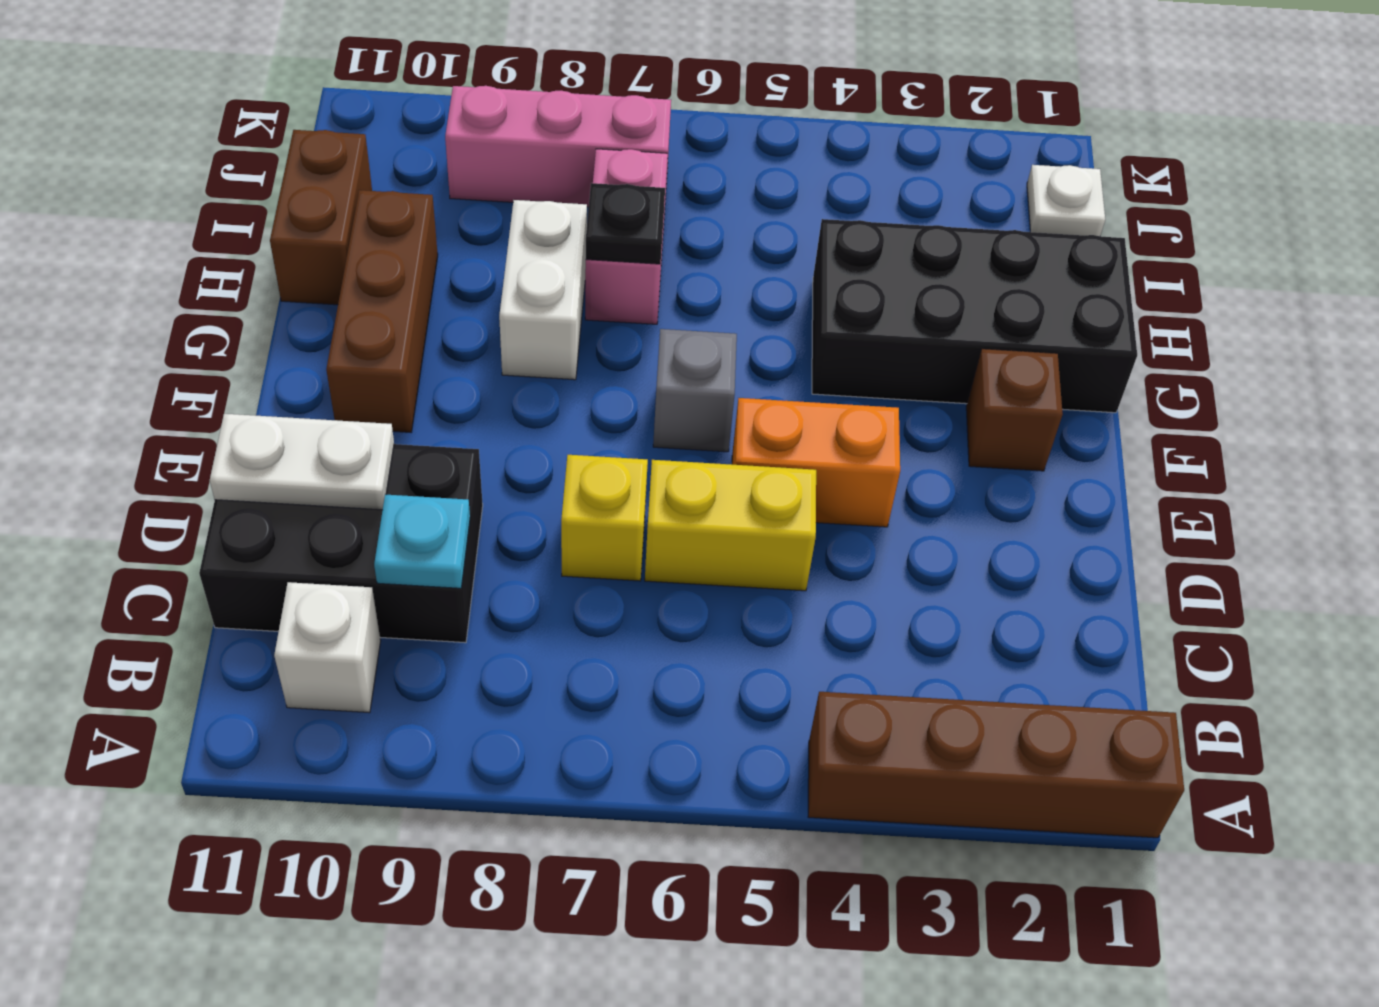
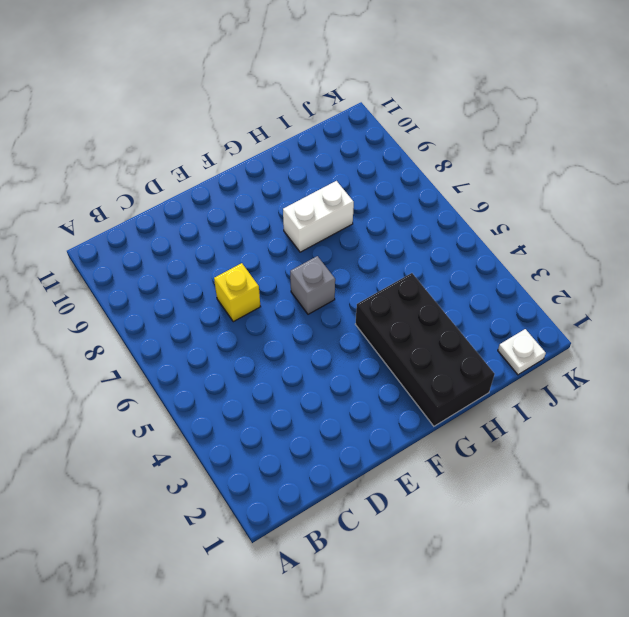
none -> brown 1x4 brick [808,692,1184,838]
none -> white 1x1 brick [274,582,381,713]
none -> black 2x3 brick [199,444,483,643]

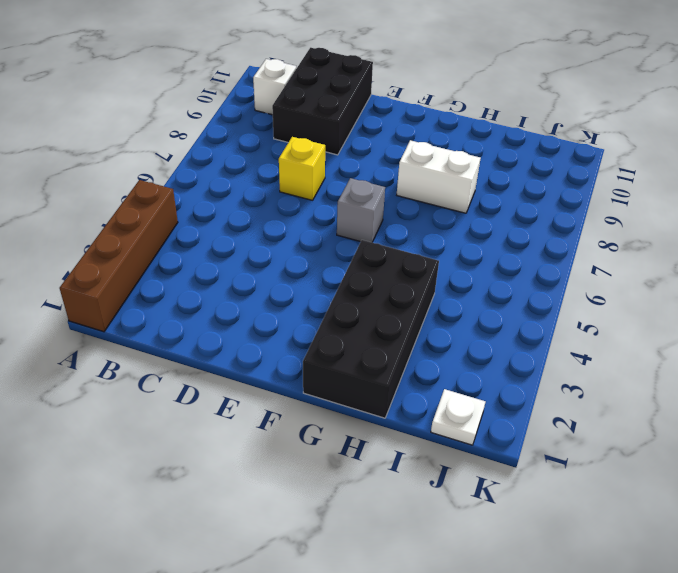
none -> yellow 1x2 brick [645,460,816,591]
none -> orange 1x2 brick [732,398,900,527]
none -> brown 1x1 brick [966,349,1063,471]

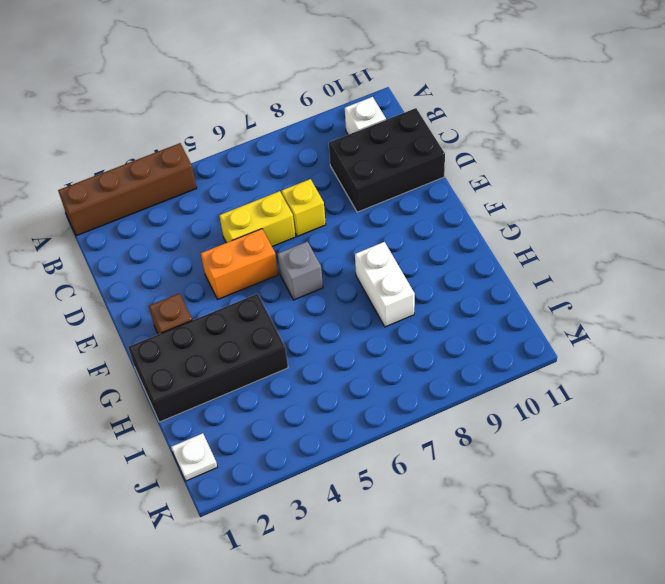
none -> brown 1x3 brick [326,190,438,432]
none -> pink 1x2 brick [585,149,668,324]
none -> brown 1x2 brick [270,130,372,305]

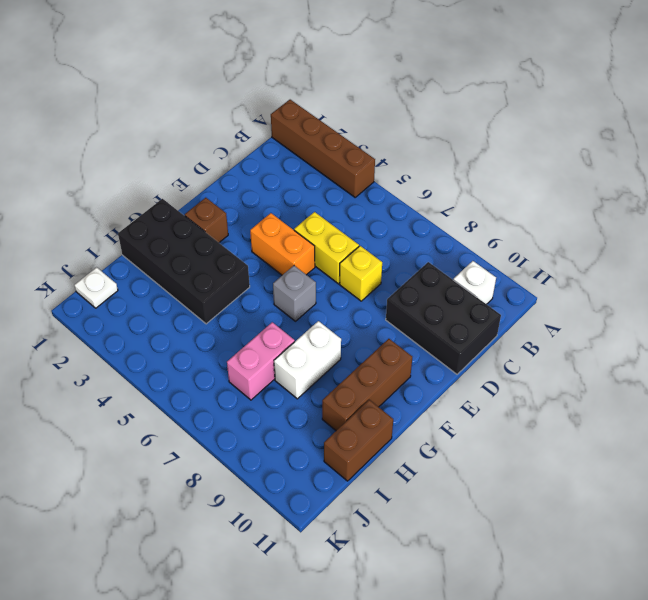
none -> pink 1x3 brick [445,86,671,207]
none -> cyan 1x1 plate [374,495,470,588]
none -> white 1x2 plate [210,414,394,510]

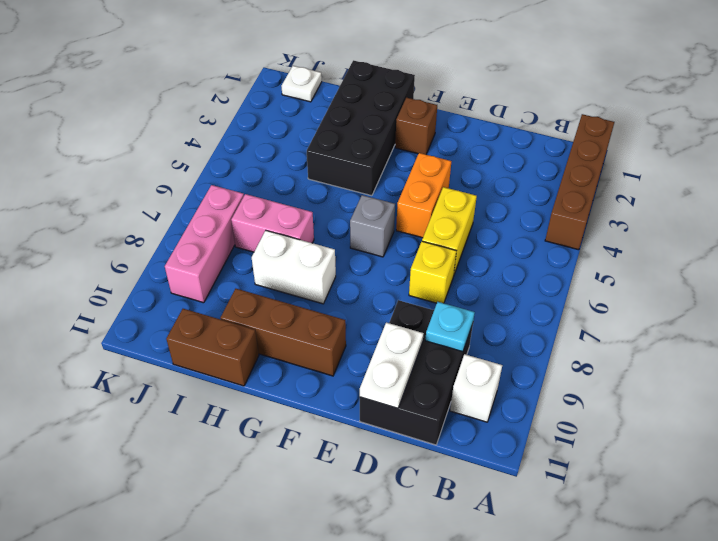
none -> black 1x1 plate [586,183,665,264]

